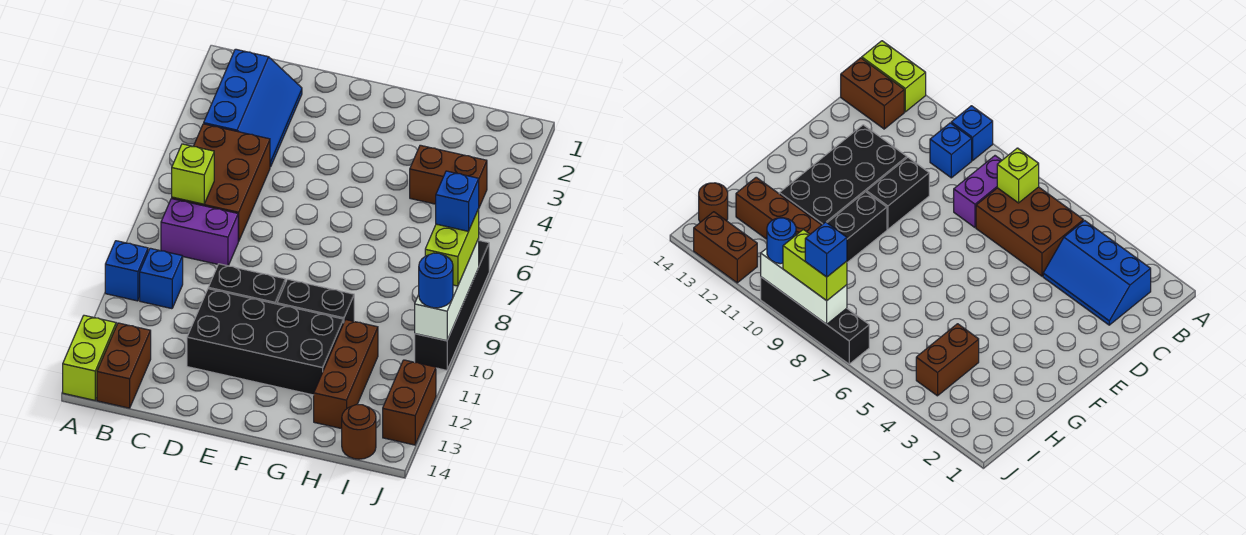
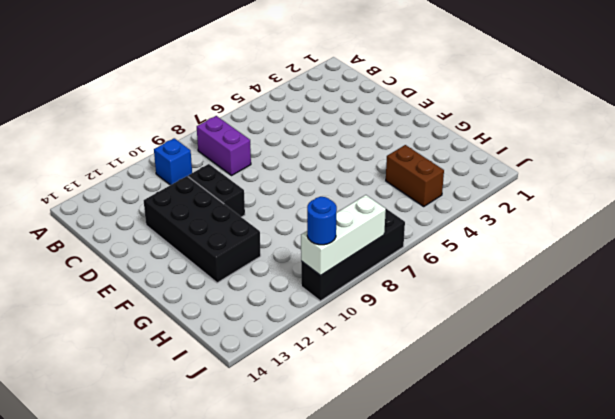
none -> blue 1x1 brick [105,241,148,301]
none -> lime 1x2 brick [63,315,116,400]
none -> blue 2x3 slope [204,49,302,167]

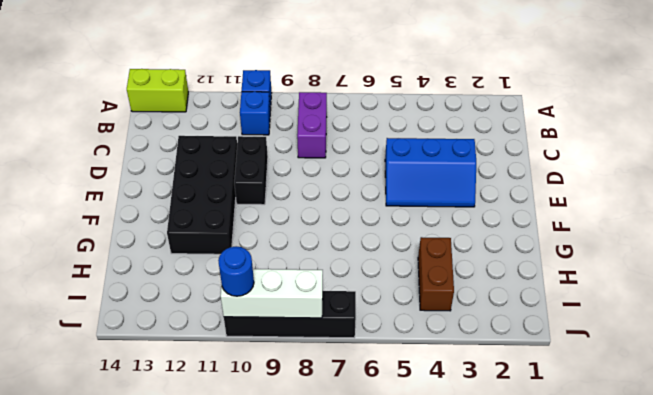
blue 2x3 slope [385,138,476,207] -> blue 2x3 slope moved to [204,49,302,167]
none -> brown 2x3 brick [172,124,270,241]
none -> brown 1x2 brick [97,323,151,408]
none -> black 1x2 brick [277,279,354,321]

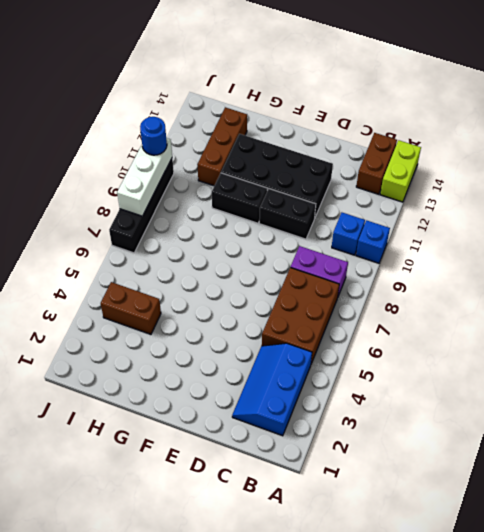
none -> brown 1x1 round brick [342,405,376,459]
none -> brown 1x2 brick [383,360,436,445]
none -> lime 1x1 brick [172,144,214,204]

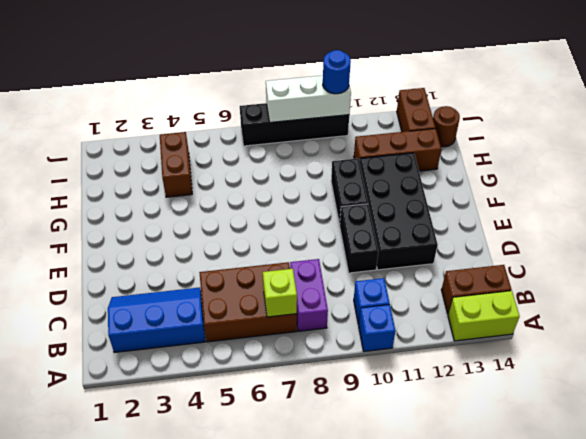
brown 1x2 brick [397,88,435,132] -> brown 1x2 brick turned to [383,360,436,445]
none -> lime 1x2 brick [425,209,479,286]
none -> blue 1x1 brick [436,171,479,231]

